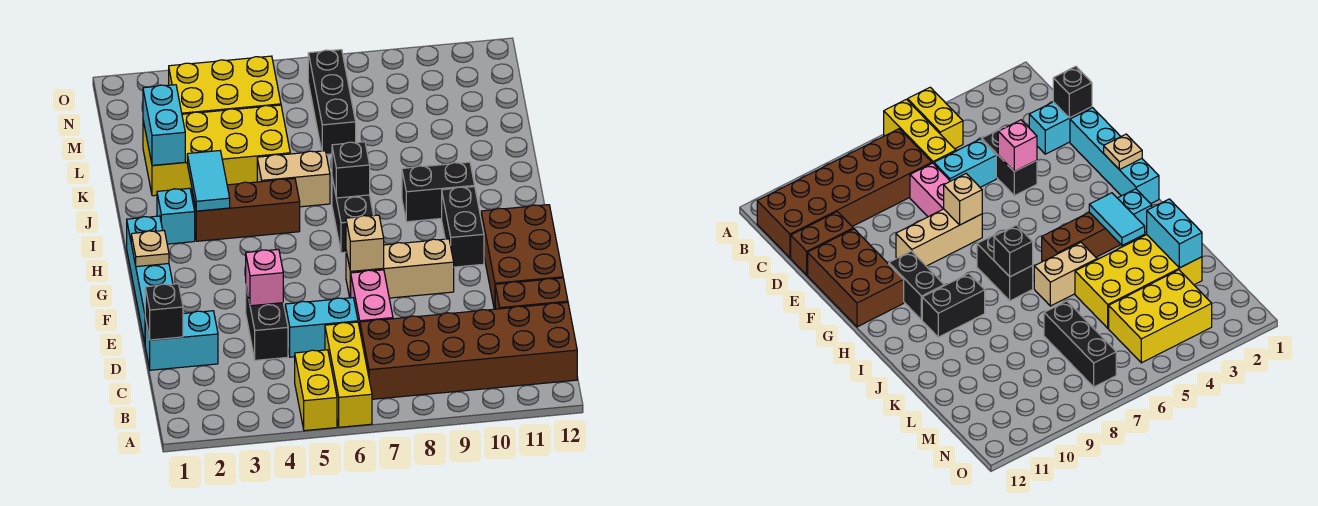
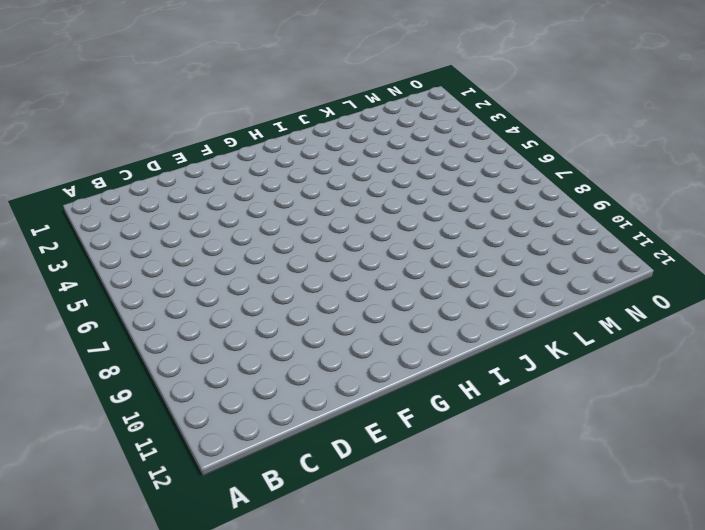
none -> yellow 1x2 brick [295,350,337,431]
none -> yellow 1x3 brick [325,322,372,427]
none -> brown 2x6 brick [360,302,577,399]

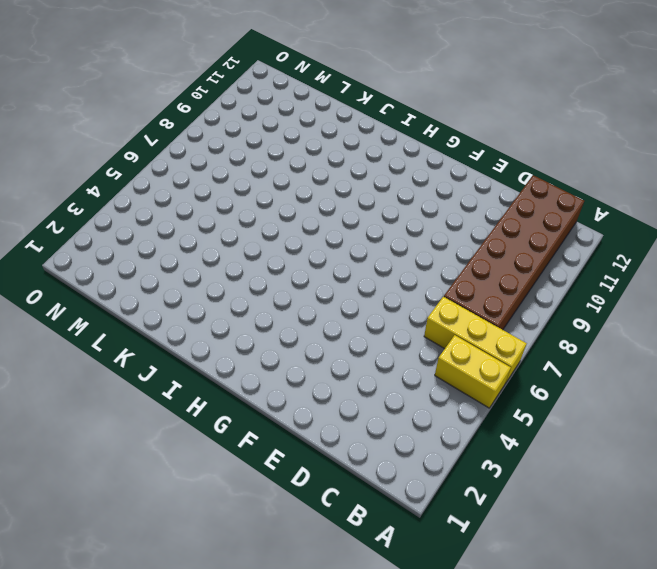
none -> cyan 1x2 brick [145,311,218,370]
none -> black 1x2 brick [246,287,288,360]
none -> cyan 1x2 brick [285,298,358,357]

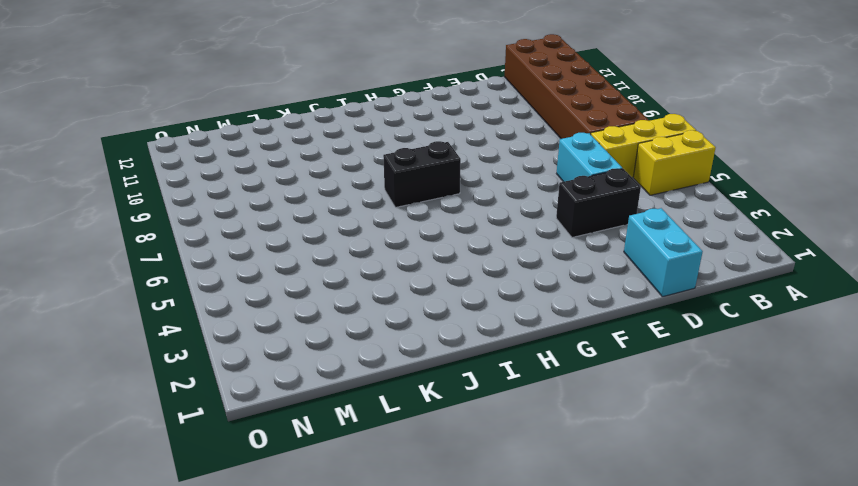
none -> pink 1x2 brick [351,270,393,328]
none -> brown 1x2 brick [495,278,568,309]
none -> cyan 1x4 brick [127,216,173,343]

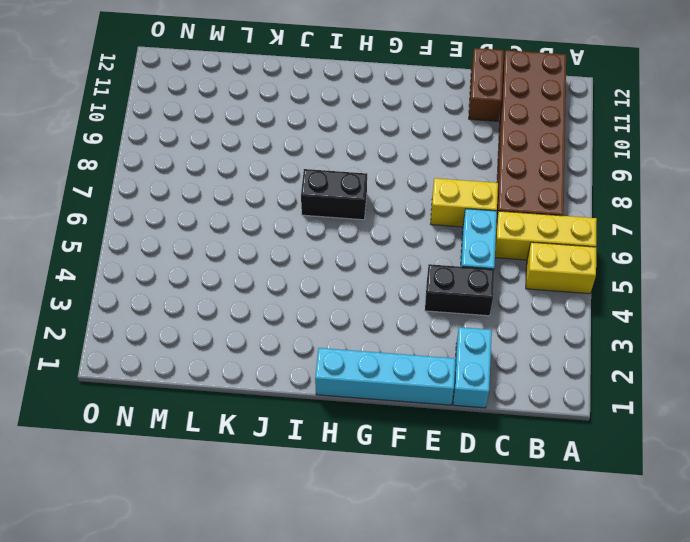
yellow 1x2 brick [431,178,498,227] -> pink 1x2 brick [351,270,393,328]
none -> brown 2x3 brick [481,205,563,309]
none -> tan 1x3 brick [346,239,454,298]
none -> black 1x2 brick [442,187,484,267]

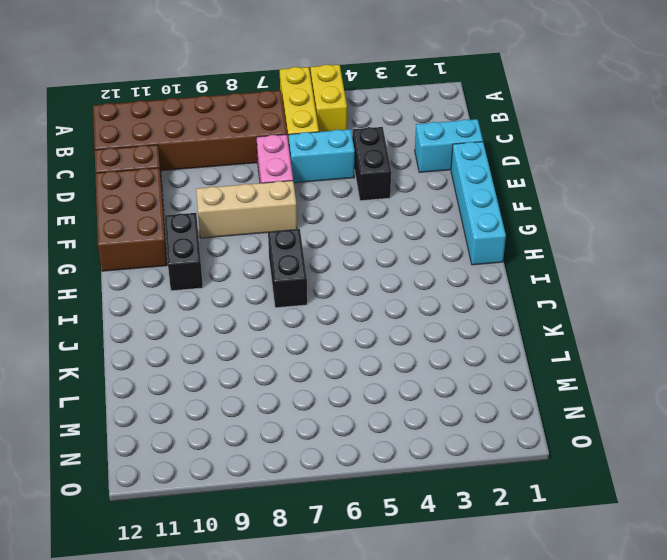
none -> cyan 1x1 brick [157,188,195,244]
none -> brown 1x3 brick [192,179,300,241]
none -> black 1x2 brick [402,162,475,222]

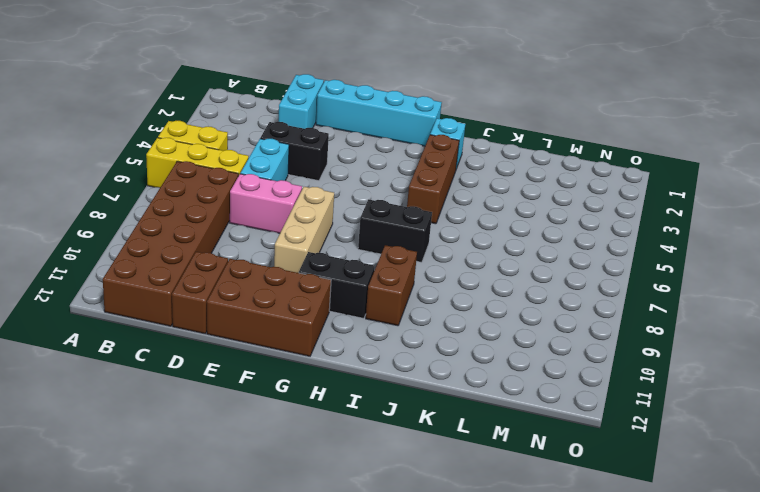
brown 1x2 brick [366,245,417,326] -> black 1x2 brick [402,162,475,222]
none -> tan 1x2 brick [257,151,330,207]
none -> yellow 2x4 brick [143,105,290,196]
none -> black 1x3 brick [308,50,356,155]

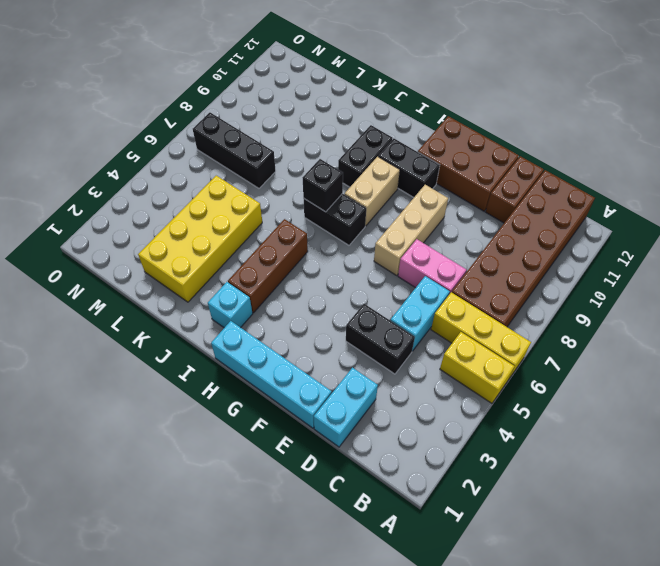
tan 1x2 brick [344,157,400,226] -> tan 1x2 brick moved to [257,151,330,207]
none -> yellow 2x3 brick [169,56,281,114]
none -> black 1x1 brick [145,284,183,340]
none -> pink 1x1 brick [246,249,283,306]

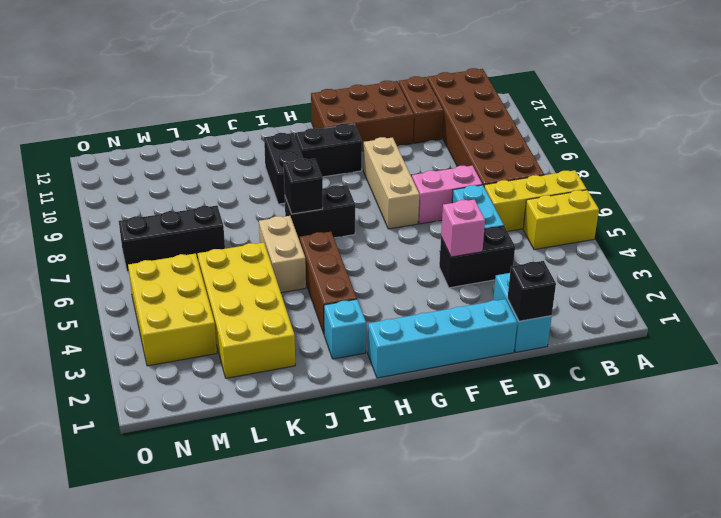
none -> tan 1x1 brick [346,215,384,271]
none -> tan 1x1 plate [131,231,169,267]
none -> cyan 1x2 tile [187,151,230,211]

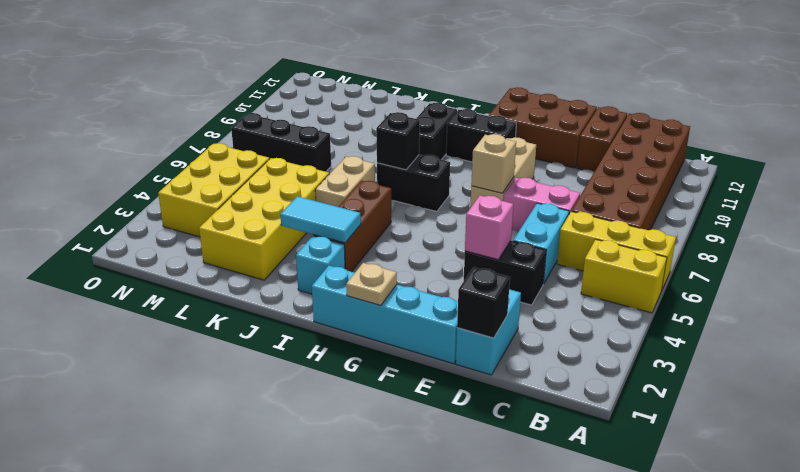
none -> cyan 1x2 brick [143,85,185,165]

